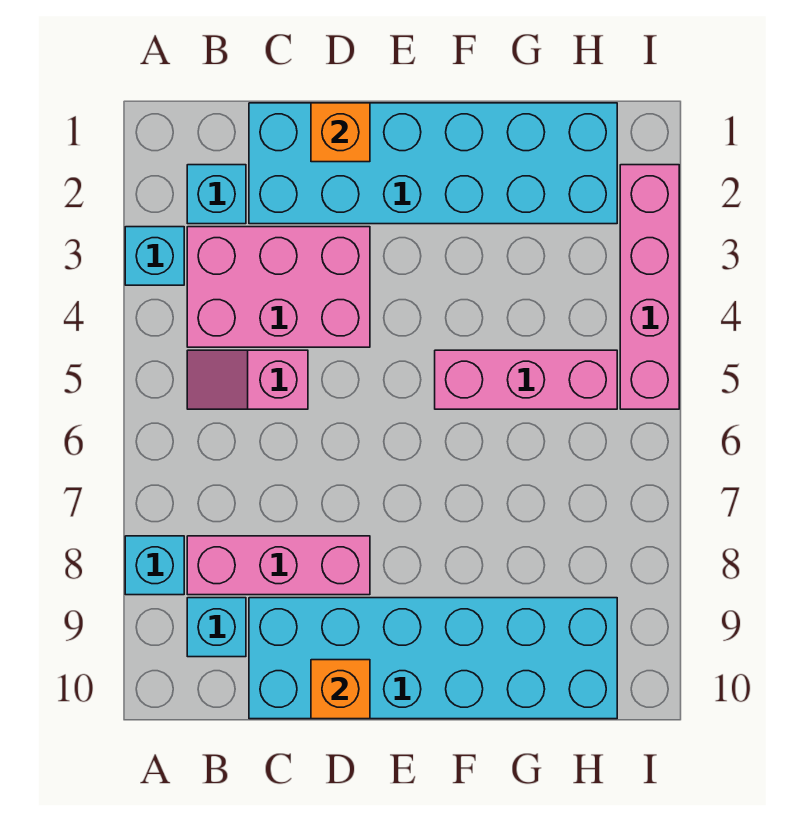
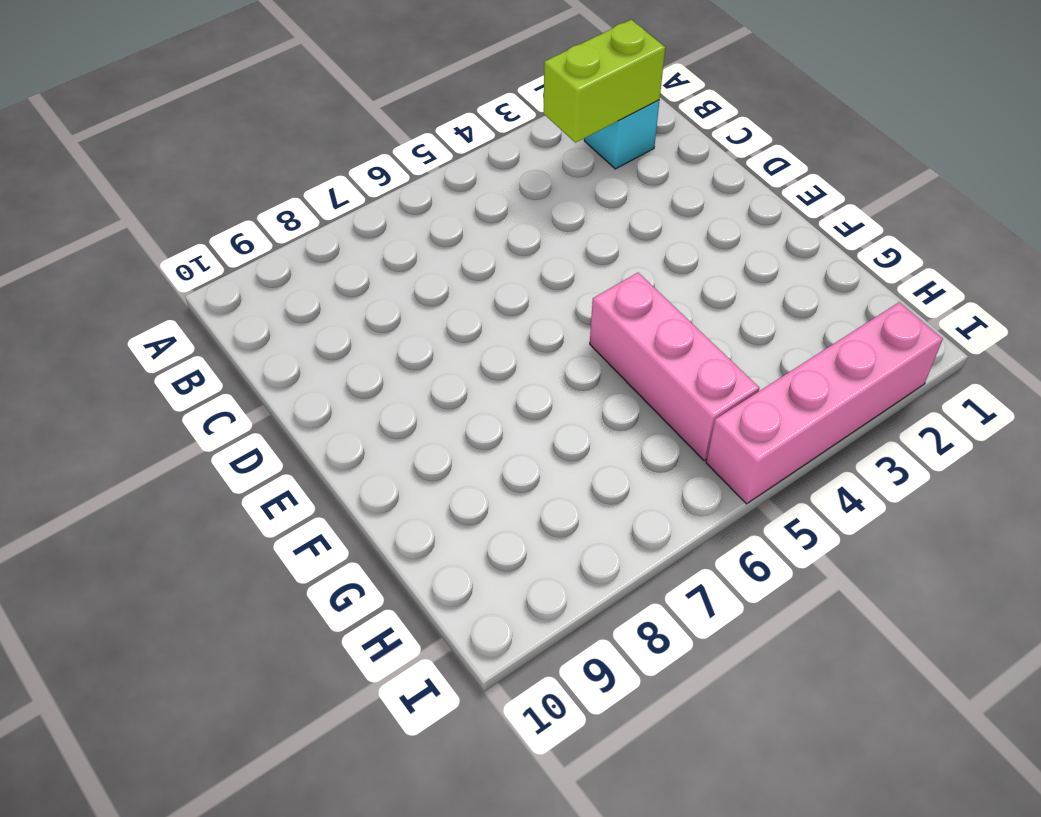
lime 1x2 brick [543,20,665,143] -> none
none -> cyan 1x1 brick [125,227,184,285]
none -> cyan 1x1 brick [125,536,184,595]
none -> pink 2x3 brick [187,227,370,347]

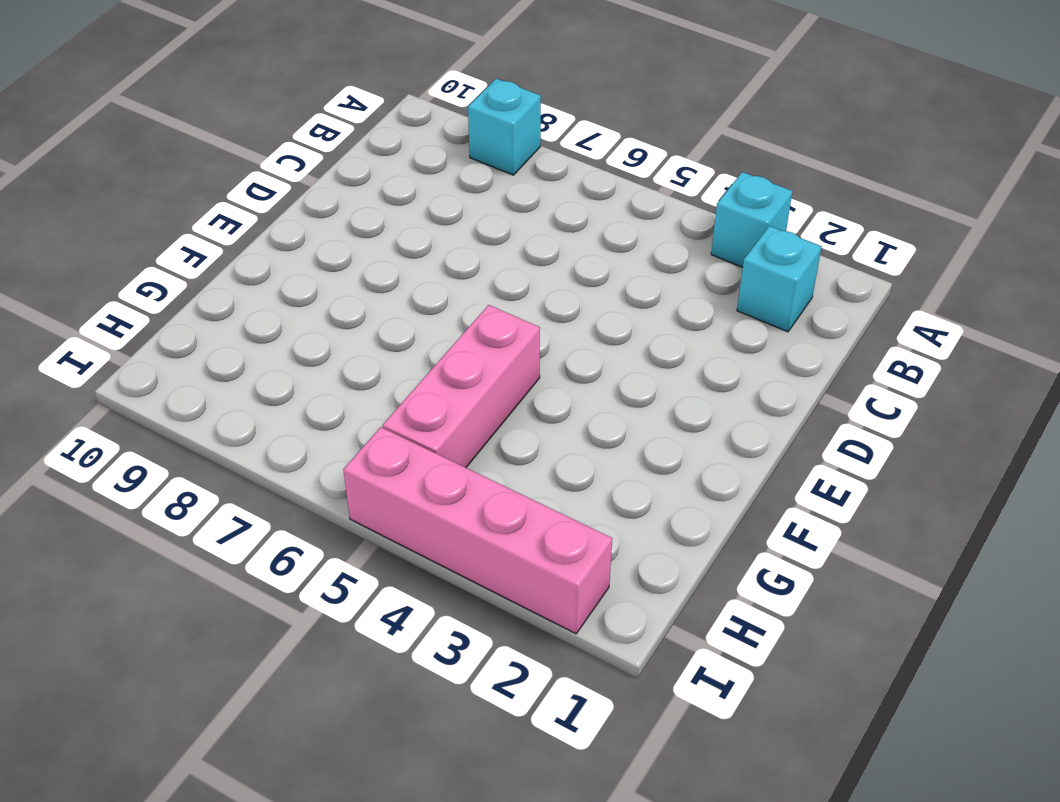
none -> pink 2x3 brick [187,227,370,347]
none -> pink 1x2 slope [187,350,308,409]
none -> pink 1x3 brick [187,536,370,595]

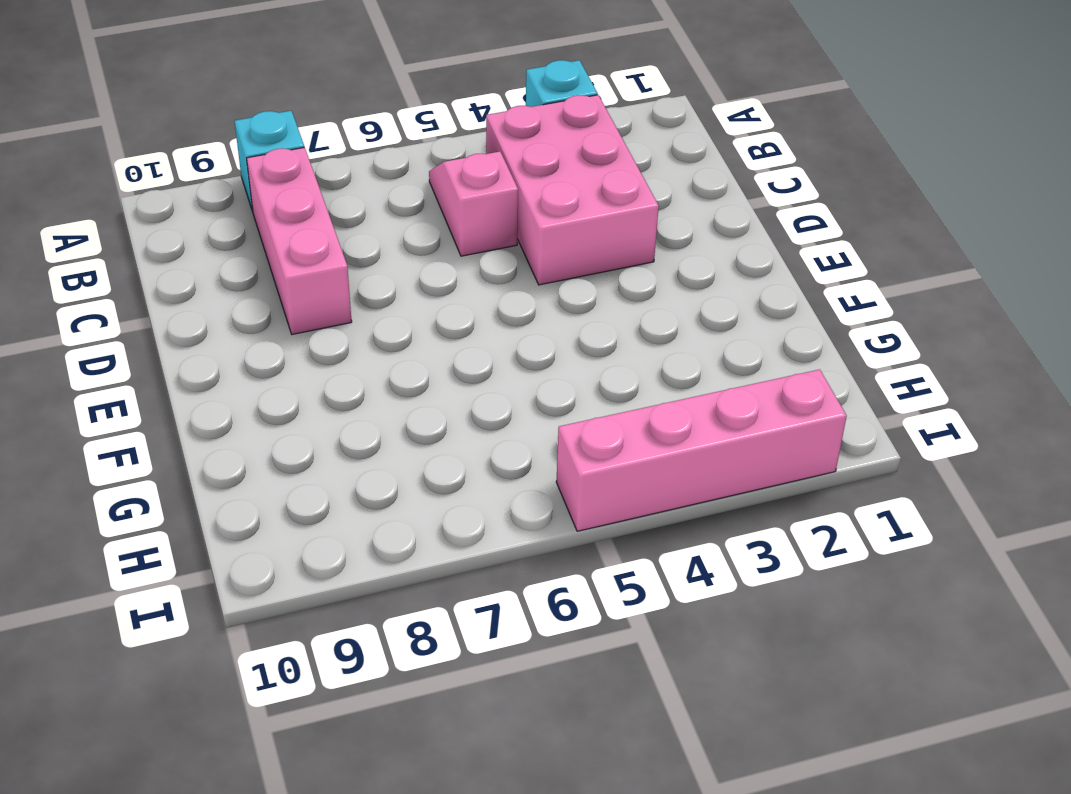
none -> cyan 1x1 brick [187,165,246,224]
none -> cyan 1x1 brick [187,598,246,657]
none -> cyan 2x6 brick [249,103,617,224]

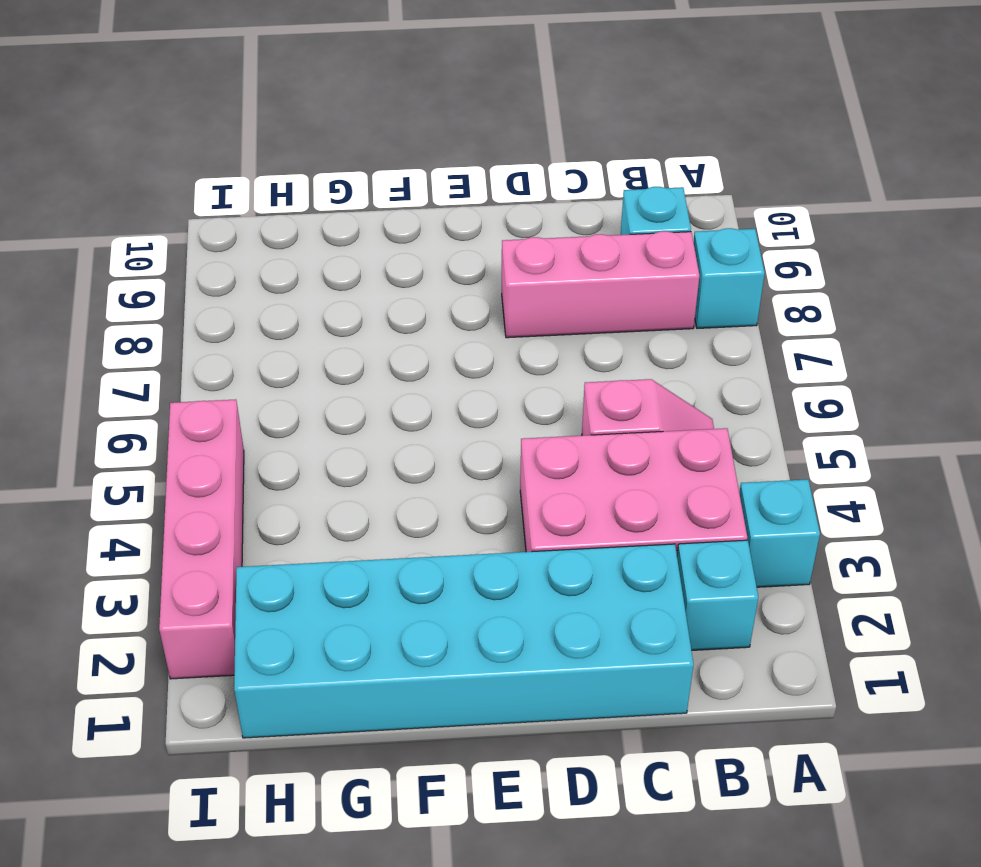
none -> cyan 2x6 brick [249,598,617,719]
none -> pink 1x3 brick [435,350,617,409]
none -> orange 1x1 brick [311,103,370,162]

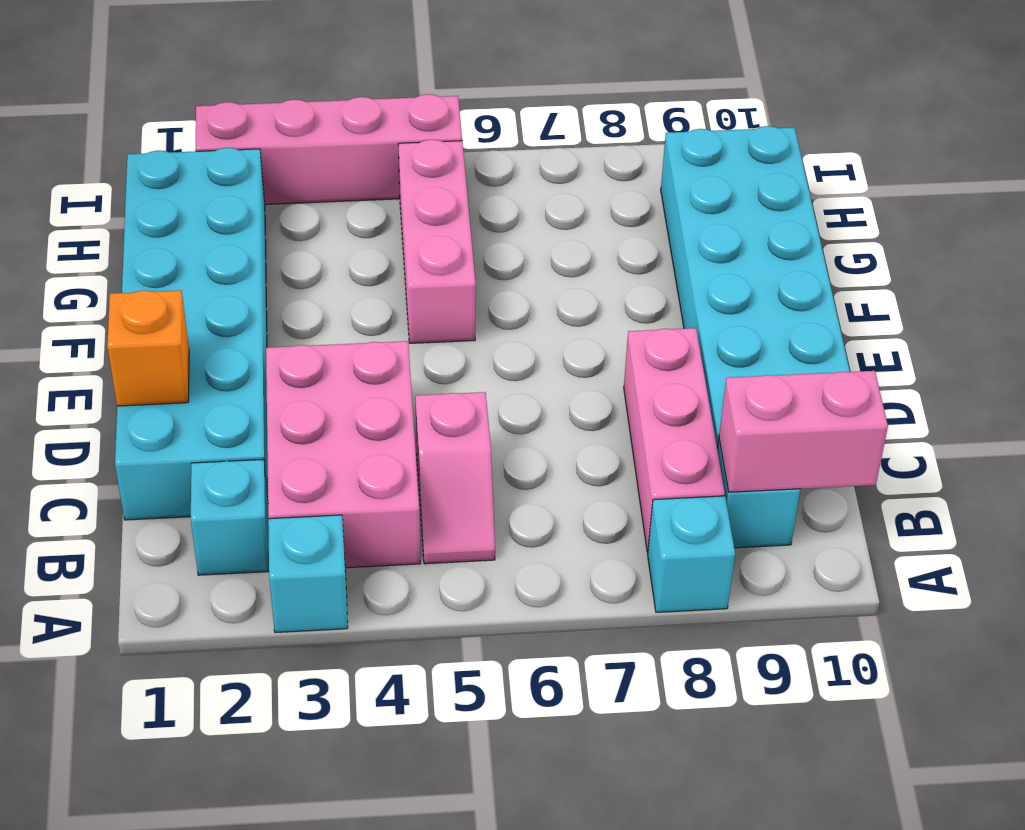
pink 1x2 brick [719,371,888,492] -> none
none -> orange 1x1 brick [311,660,370,719]

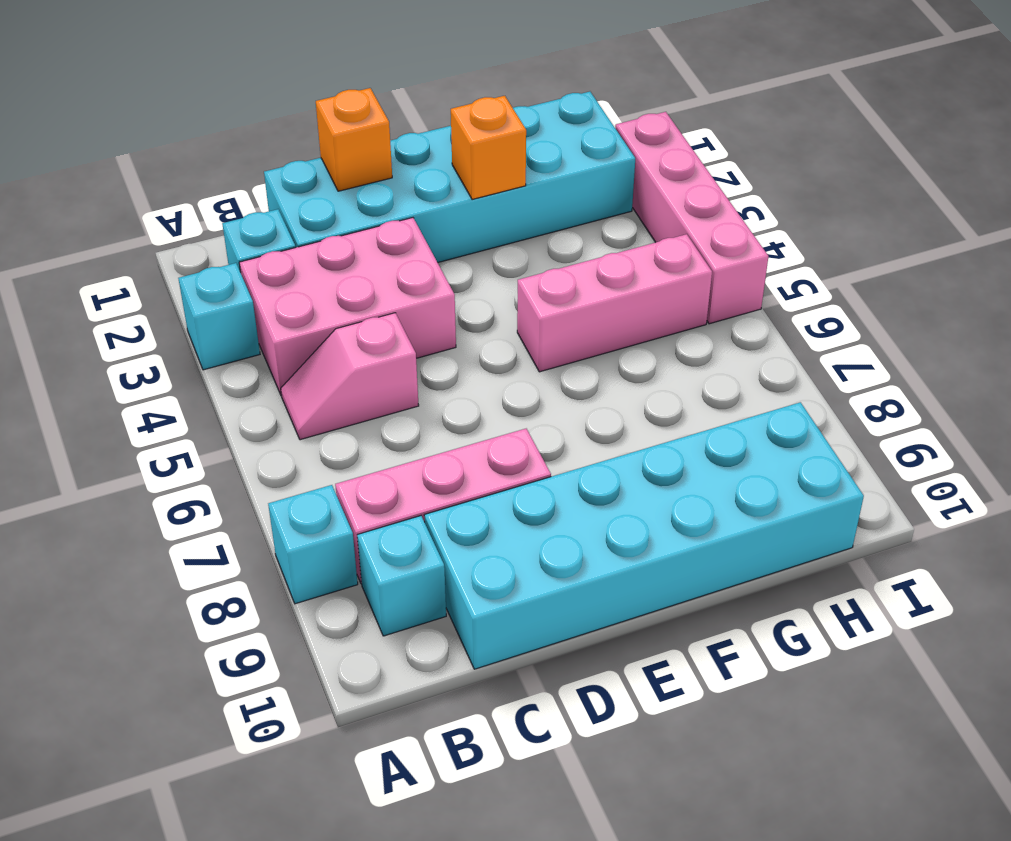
orange 1x1 brick [451,96,526,200] -> orange 1x1 brick moved to [311,660,370,719]

